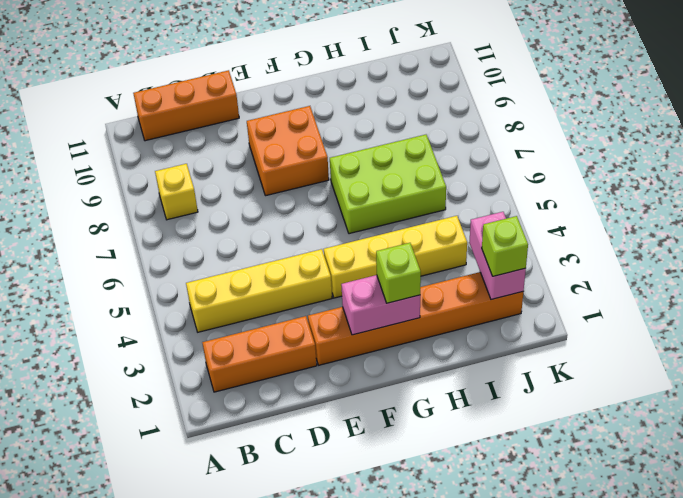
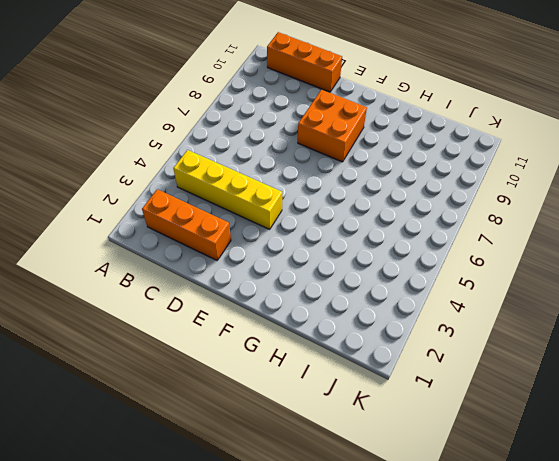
none -> yellow 1x1 brick [155,164,198,220]
none -> orange 1x6 brick [308,272,523,365]
none -> yellow 1x4 brick [324,216,467,298]

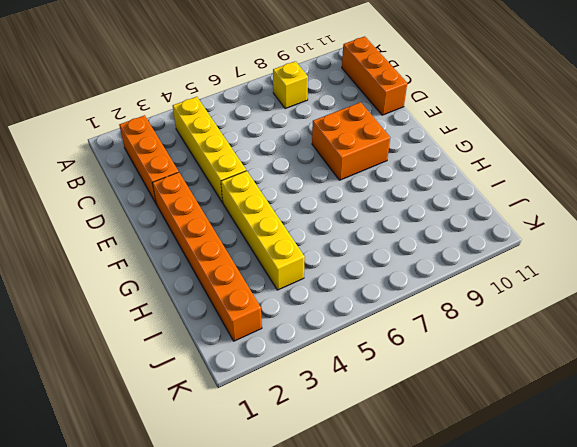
none -> lime 2x3 brick [330,135,446,234]
none -> pink 1x2 brick [341,275,420,335]
none -> pink 1x2 brick [469,212,526,300]

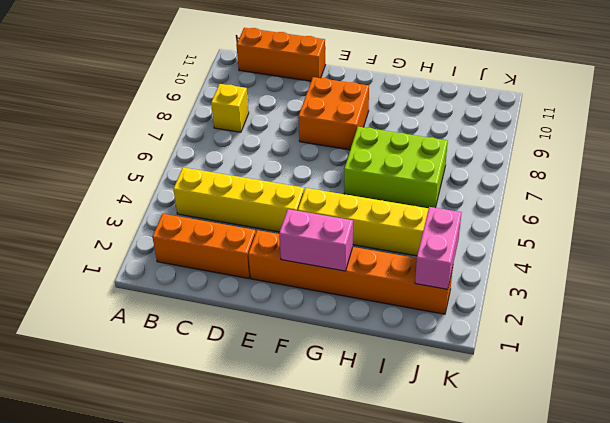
none -> lime 1x1 brick [376,243,421,303]
none -> lime 1x1 brick [482,216,528,276]

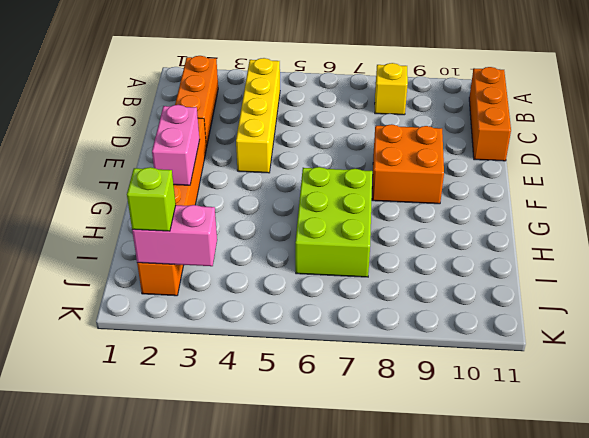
none -> yellow 1x4 brick [324,216,467,298]
none -> lime 1x1 brick [376,243,421,303]

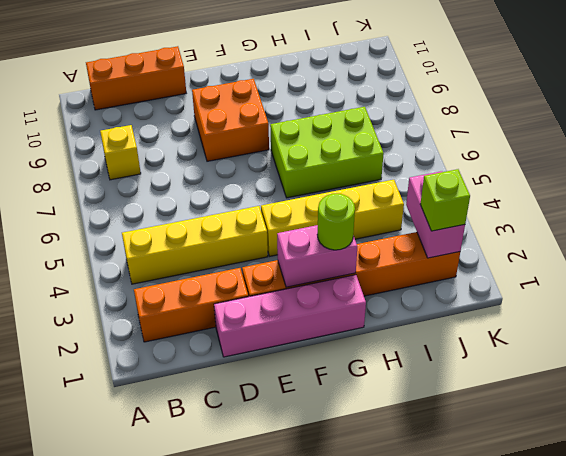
pink 1x4 brick [214,275,366,357] -> none
lime 1x1 round brick [317,194,355,250] -> lime 1x1 brick [376,243,421,303]

